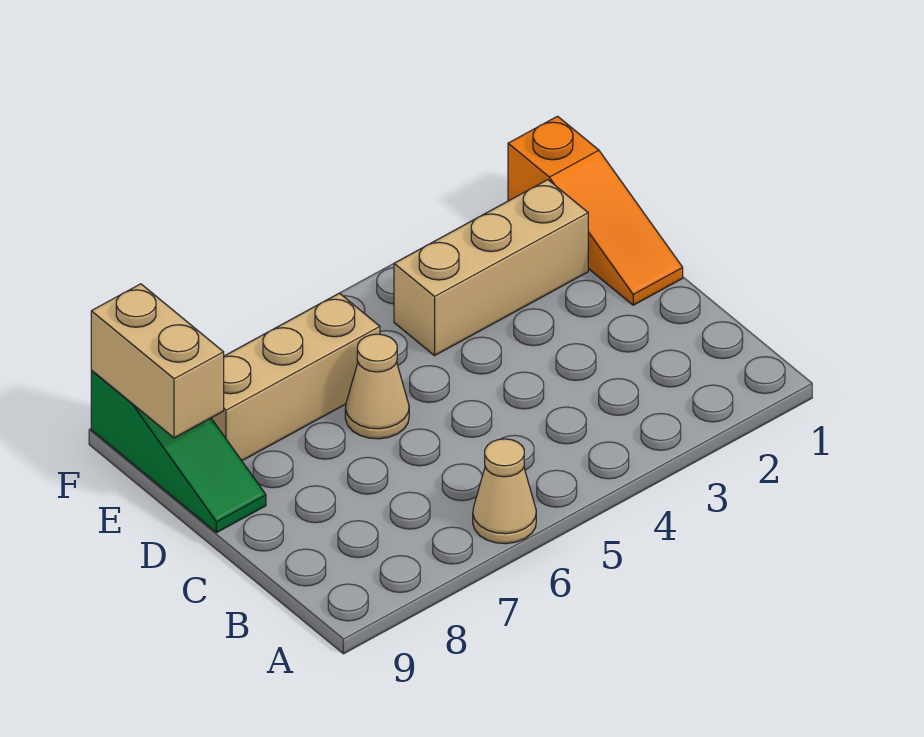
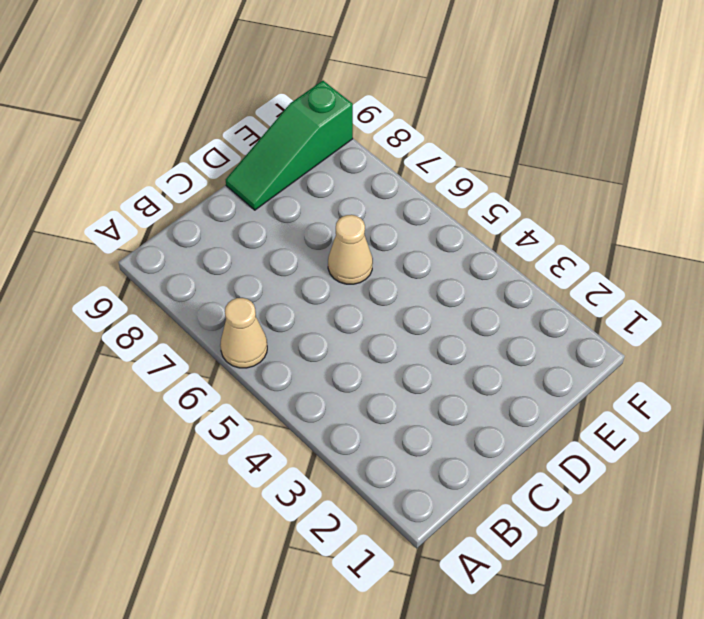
none -> orange 1x3 slope [508,116,683,305]
none -> tan 1x3 brick [394,180,588,356]

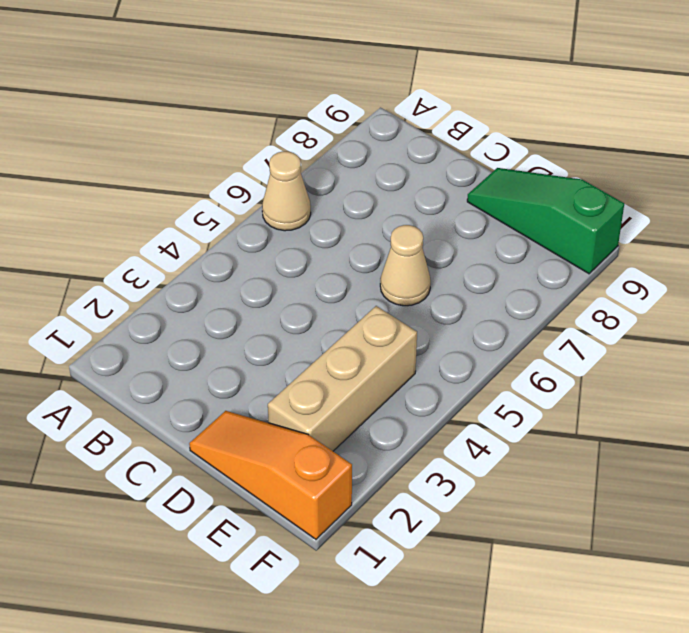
none -> tan 1x3 brick [211,293,380,461]
none -> tan 1x2 brick [91,284,224,438]

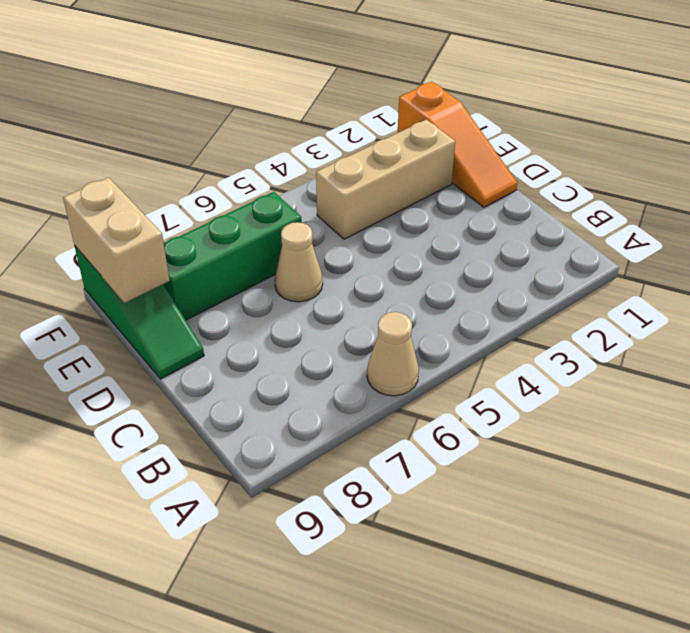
green 1x3 brick [163,192,302,320] -> tan 1x3 brick [211,293,380,461]

